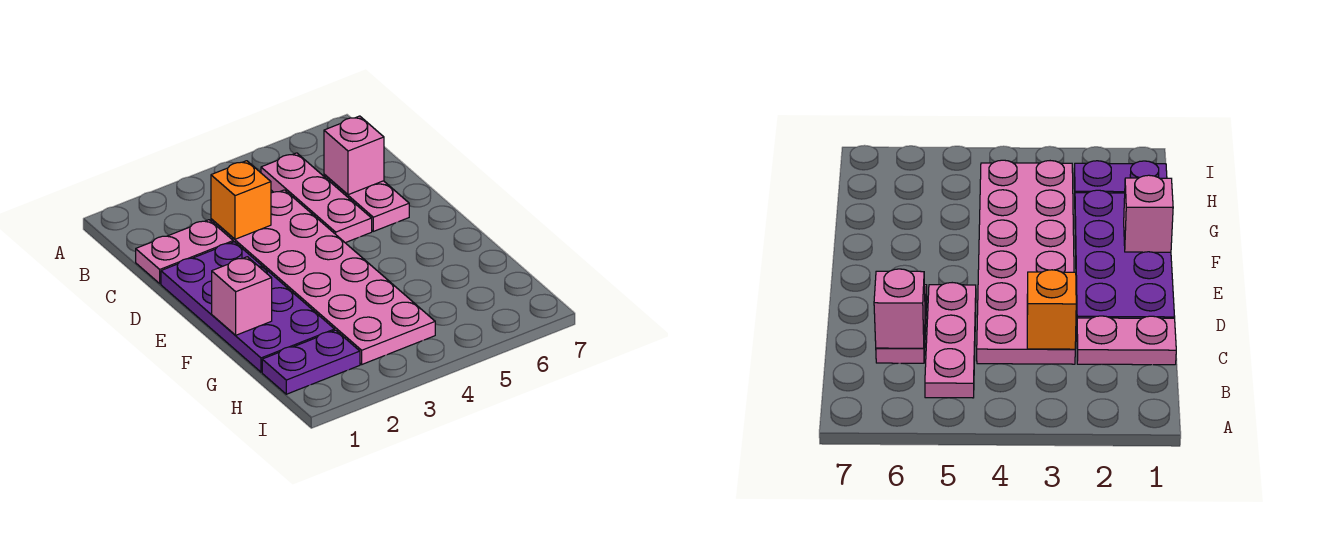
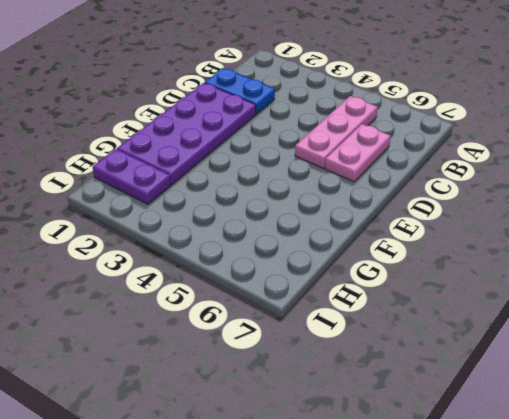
blue 1x2 plate [205,68,275,114] -> pink 1x2 plate [136,220,233,284]
none -> pink 2x6 plate [211,190,435,364]
none -> orange 1x1 brick [211,161,271,239]

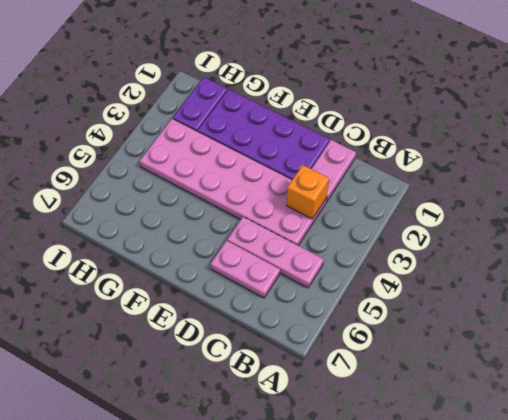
none -> pink 1x1 brick [324,116,384,195]
none -> pink 1x1 brick [212,257,272,335]

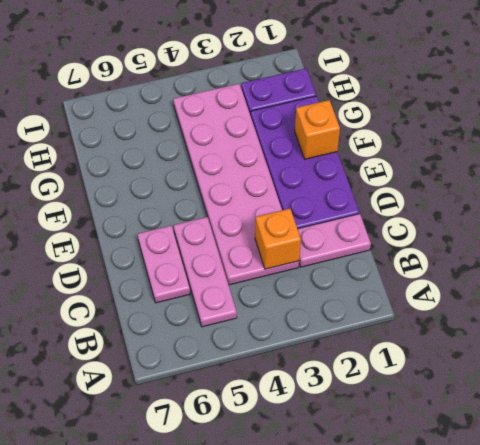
orange 1x1 brick [295,100,340,159] -> pink 1x1 brick [212,257,272,335]
none -> pink 1x1 brick [324,116,384,195]

